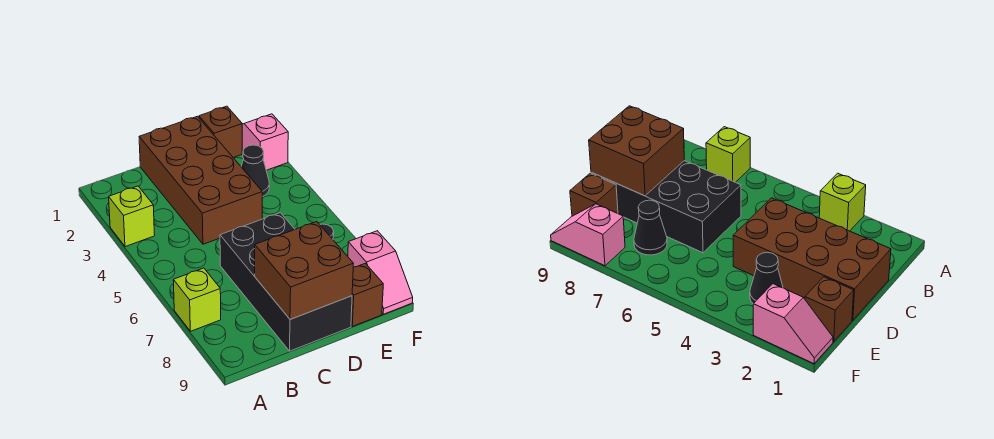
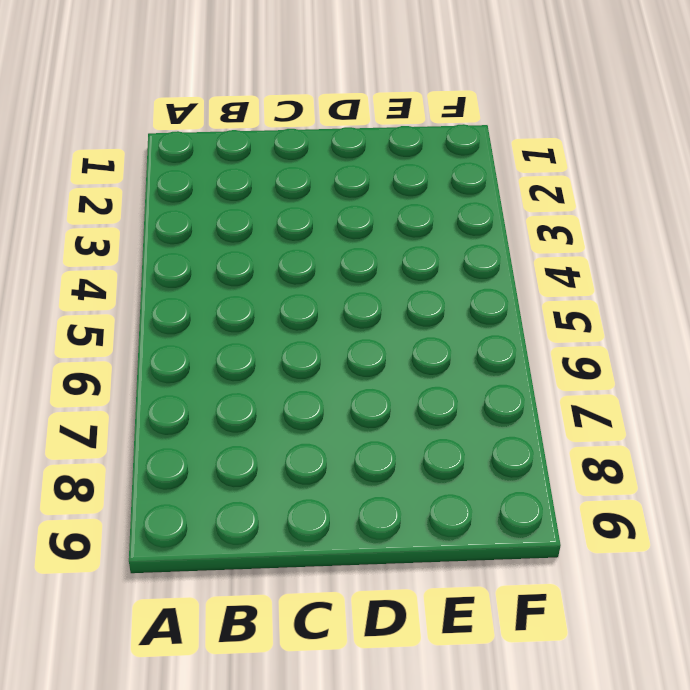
none -> lime 1x1 brick [109,186,155,247]
none -> lime 1x1 brick [173,268,221,331]

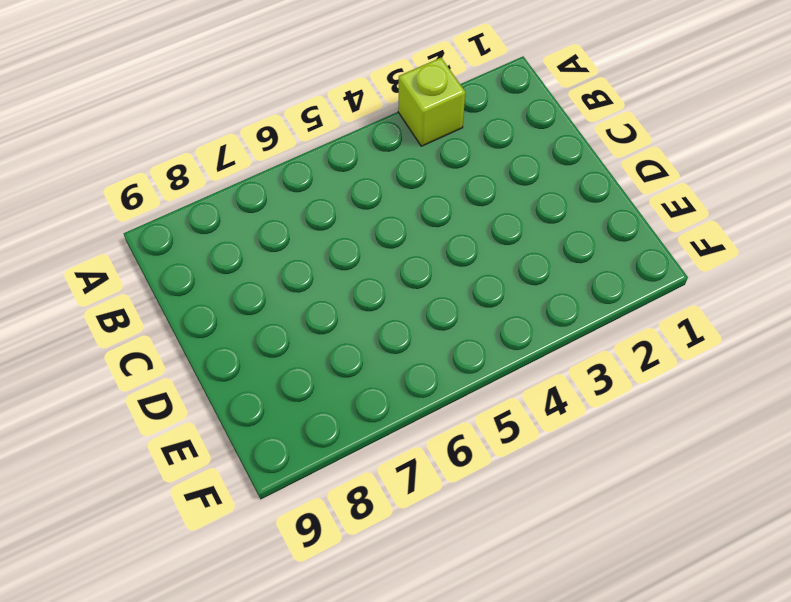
none -> lime 1x1 brick [173,268,221,331]
none -> brown 2x4 brick [139,116,262,244]

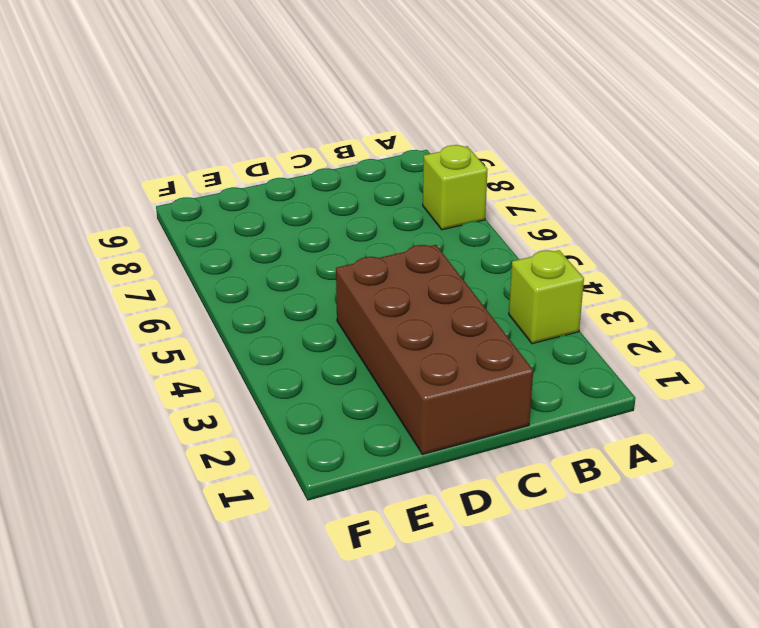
none -> black 2x4 brick [220,213,352,351]
none -> brown 1x1 brick [199,106,242,158]

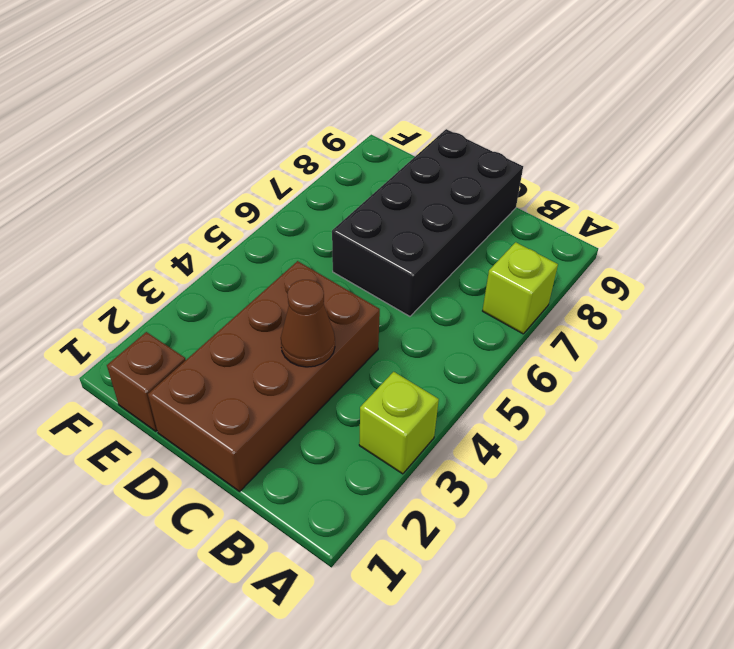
brown 1x1 cone [281,280,335,367] -> none
none -> black 1x1 cone [241,145,269,197]
none -> black 1x1 cone [634,200,667,255]

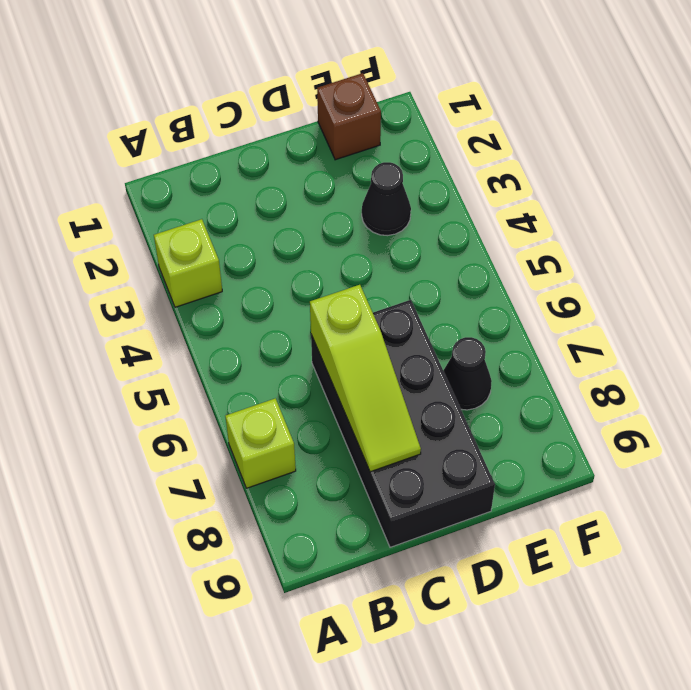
lime 1x3 slope [310,285,421,472] -> brown 2x2 brick [255,222,353,319]
none -> brown 2x4 brick [139,116,262,244]
none -> brown 1x1 brick [351,263,383,326]

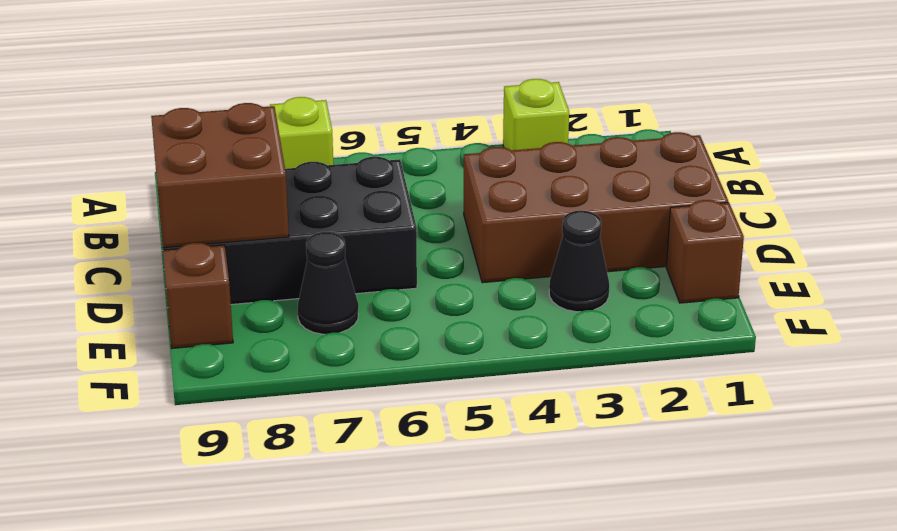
none -> pink 1x2 slope [242,114,288,170]
none -> pink 1x2 slope [348,231,413,314]

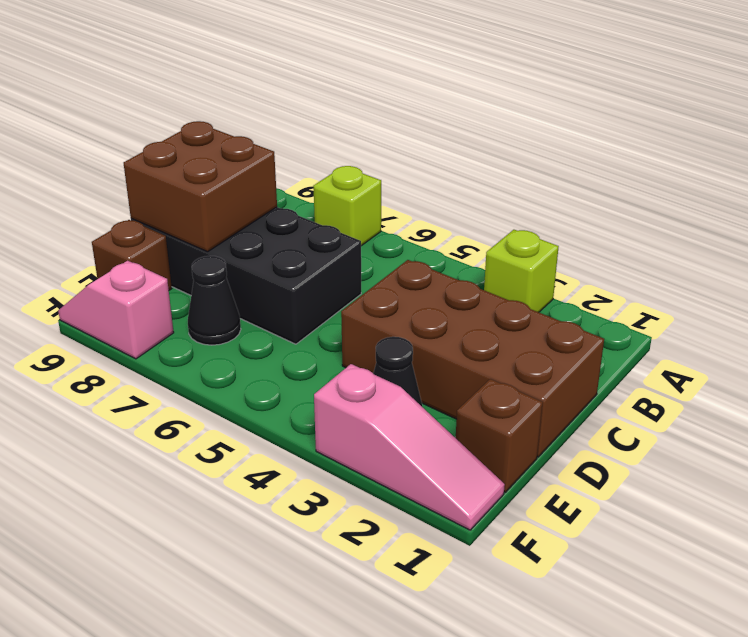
pink 1x3 slope [314,364,505,530] -> pink 1x2 slope [242,114,288,170]

